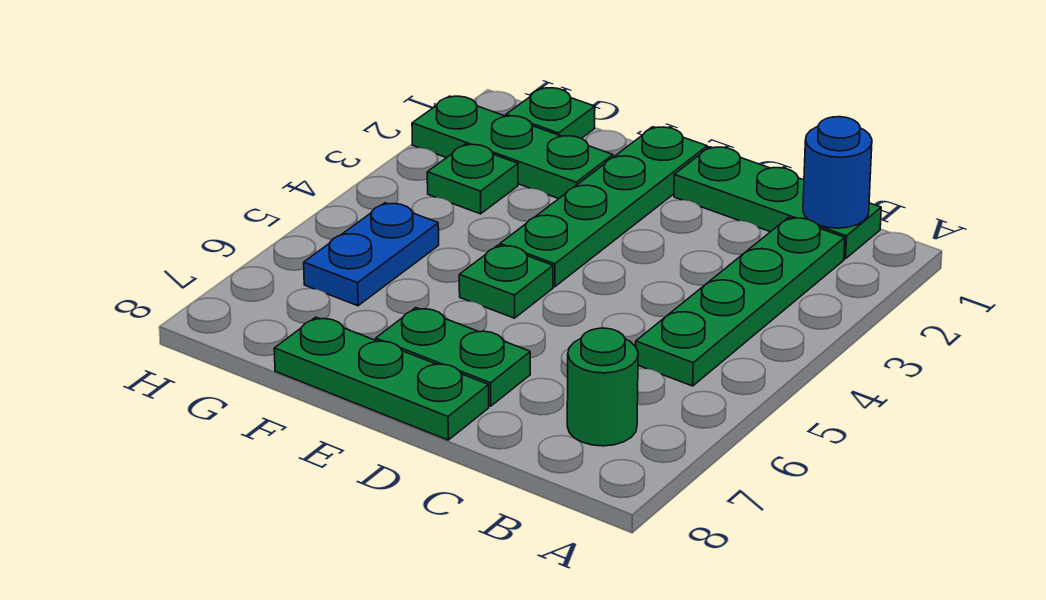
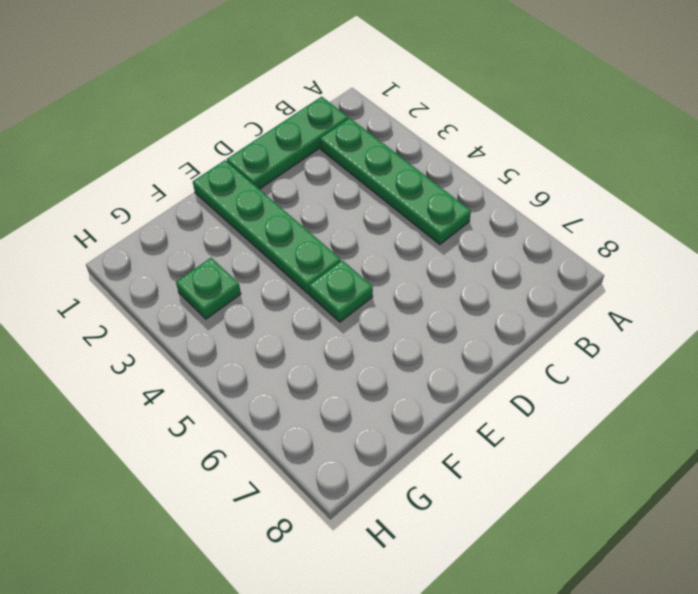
none -> green 1x1 round brick [567,328,638,446]
none -> green 1x2 plate [376,308,530,406]
none -> green 1x3 plate [274,317,489,440]

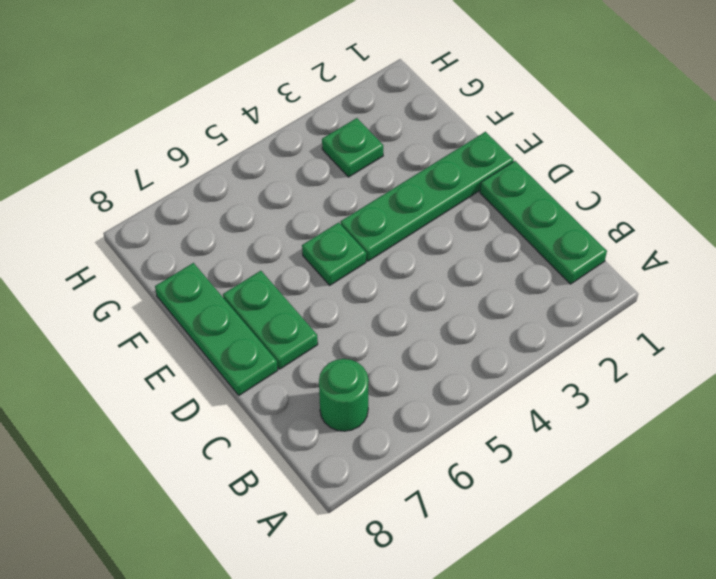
none -> green 1x4 plate [636,217,845,386]
none -> green 1x3 plate [412,96,613,199]
none -> green 1x1 plate [506,88,595,138]

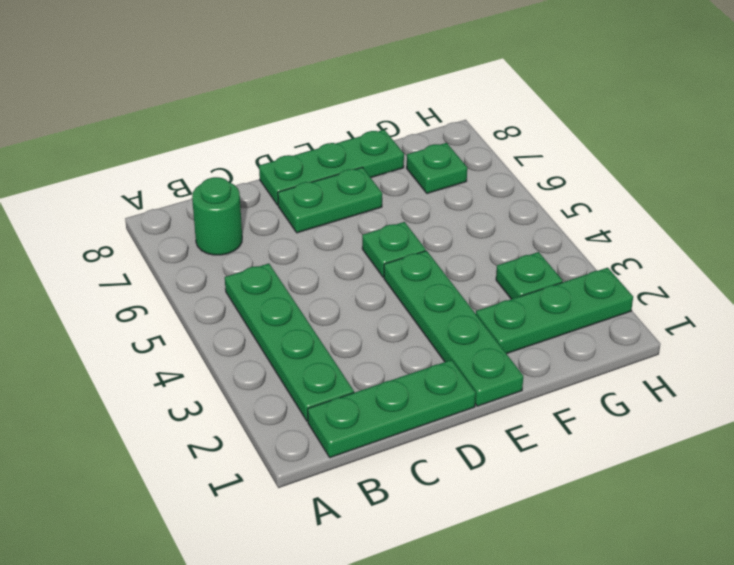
green 1x1 plate [407,143,467,194] -> green 1x1 plate moved to [506,88,595,138]
none -> blue 1x2 plate [304,203,439,306]
none -> blue 1x1 round brick [803,117,872,228]

